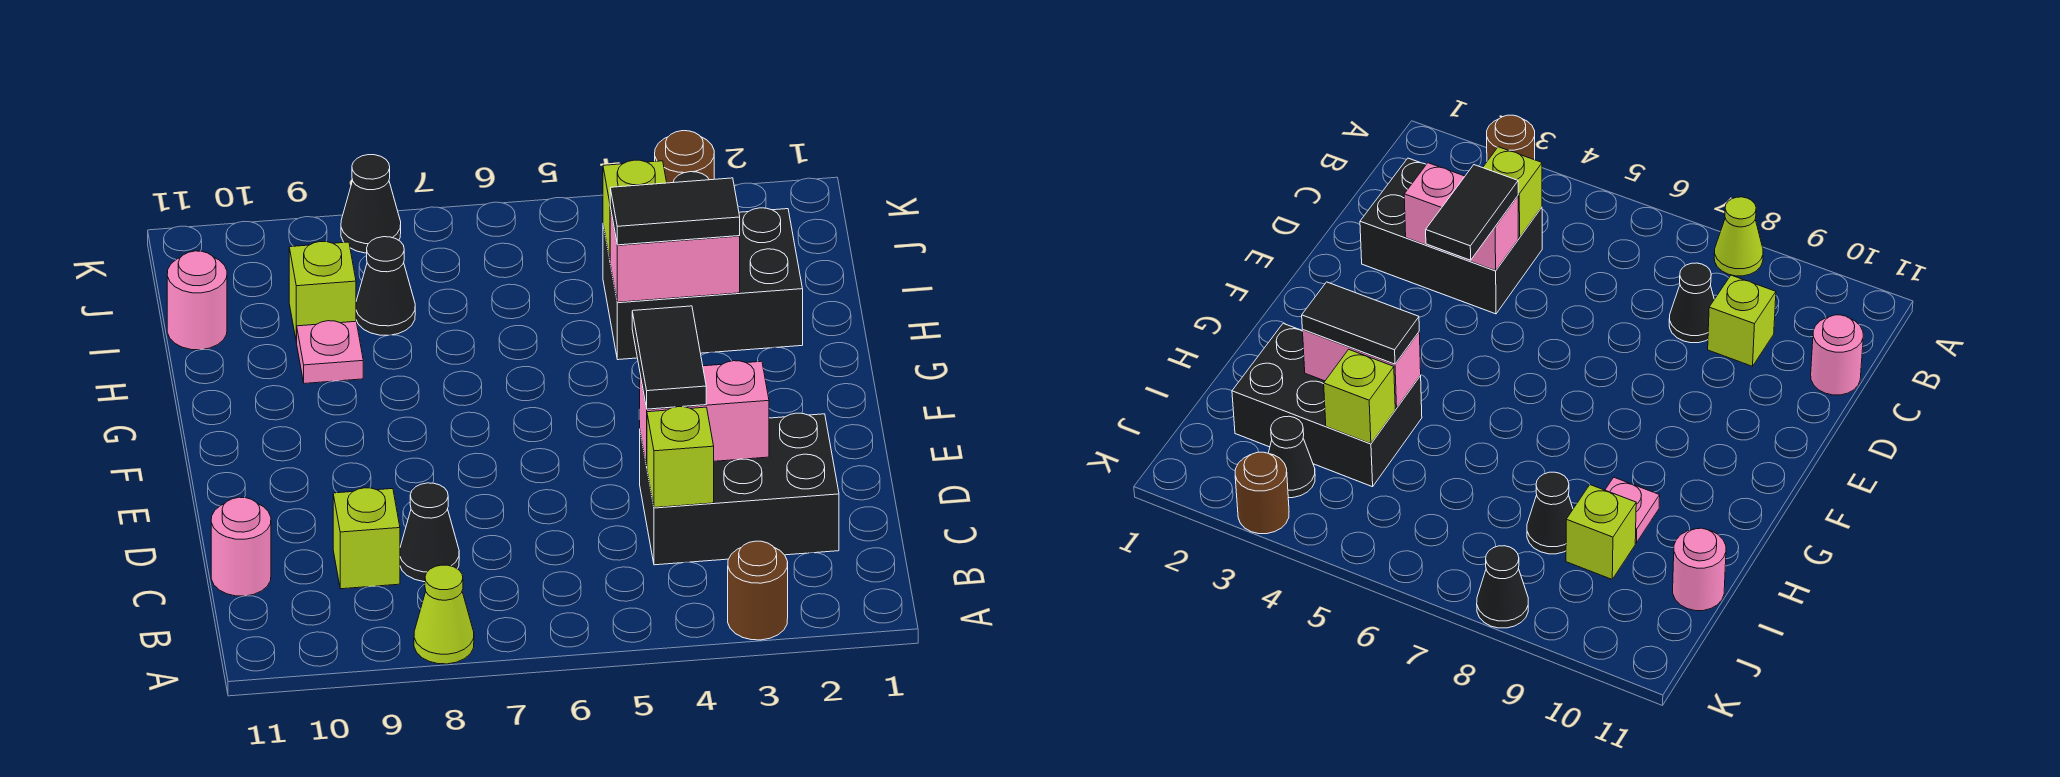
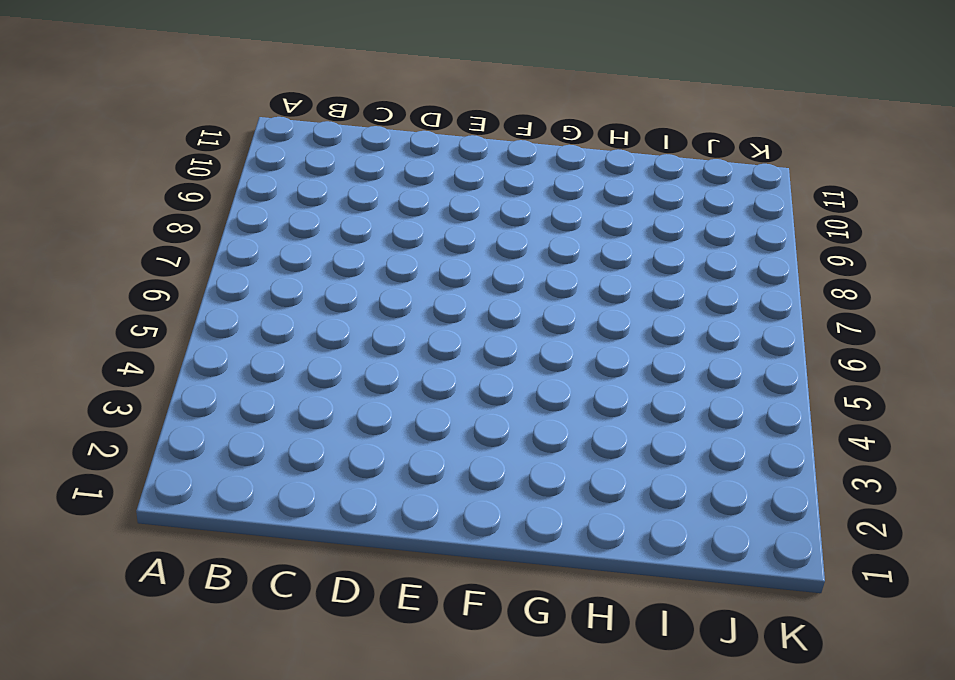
none -> brown 1x1 round brick [728,541,788,640]
none -> lime 1x1 cone [414,565,474,664]
none -> black 2x3 brick [640,413,839,565]

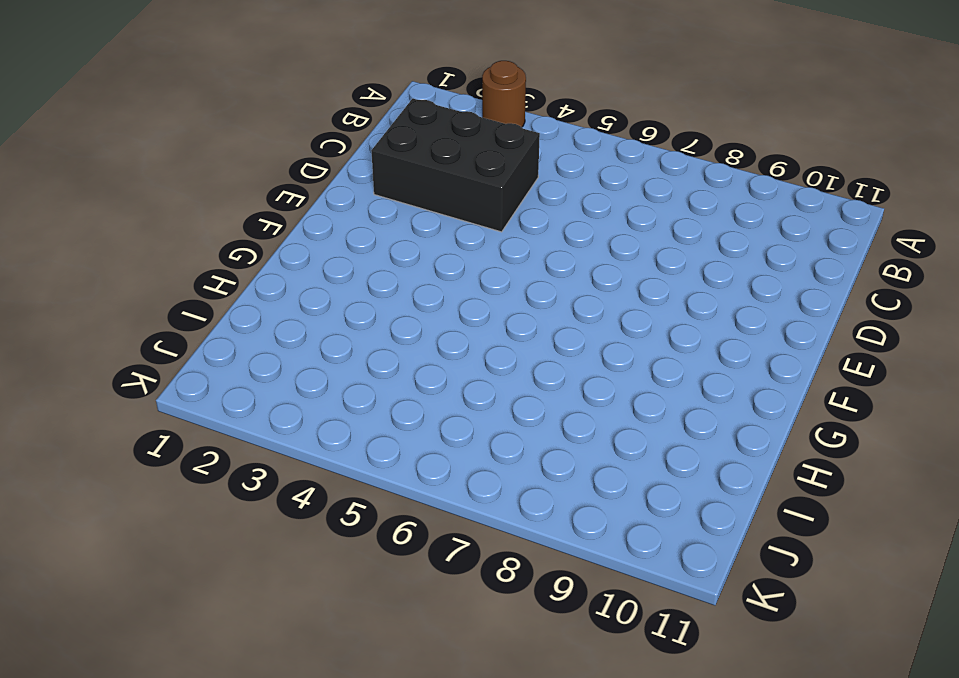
none -> lime 1x1 cone [414,565,474,664]
none -> black 1x1 cone [400,483,459,582]
none -> lime 1x1 brick [333,488,400,589]

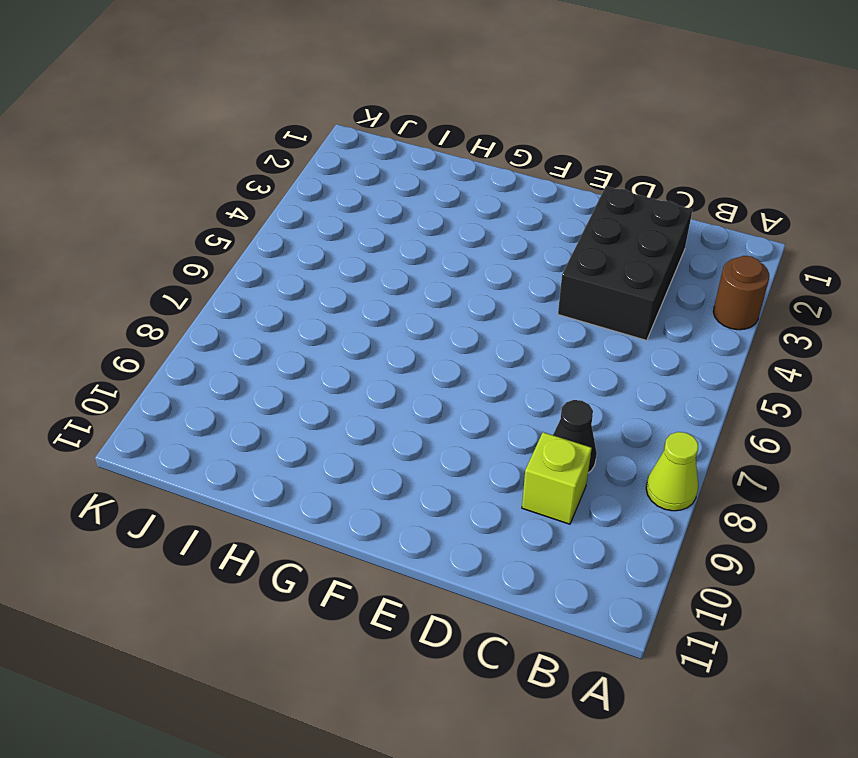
none -> pink 1x1 round brick [211,497,271,596]
none -> black 2x3 brick [603,208,803,360]
none -> pink 1x1 plate [297,321,363,384]

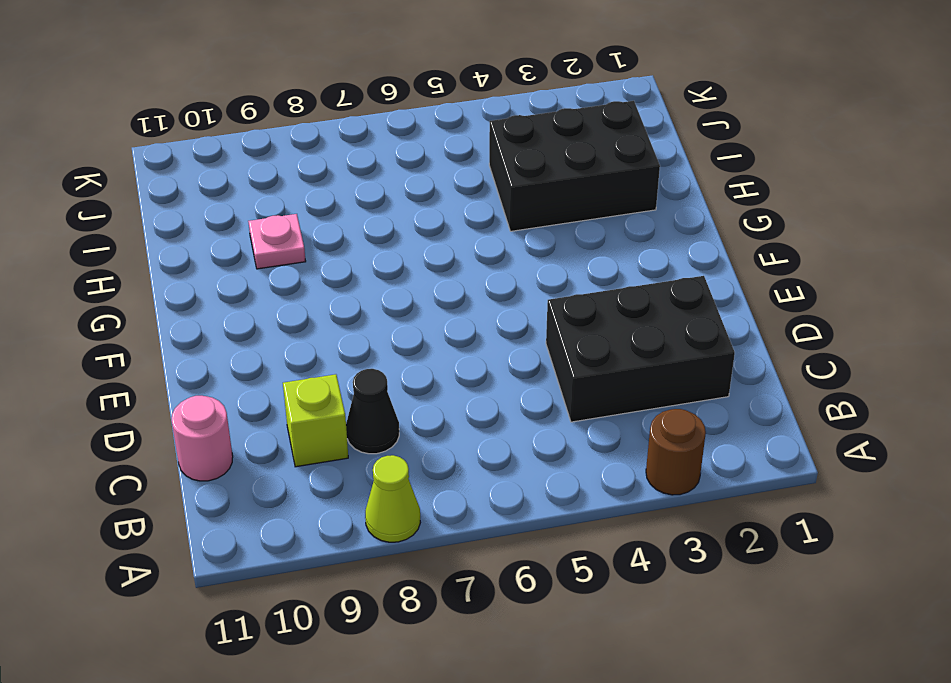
none -> black 1x1 cone [356,237,415,335]
none -> lime 1x1 brick [289,242,356,342]
none -> pink 1x1 round brick [167,251,227,350]

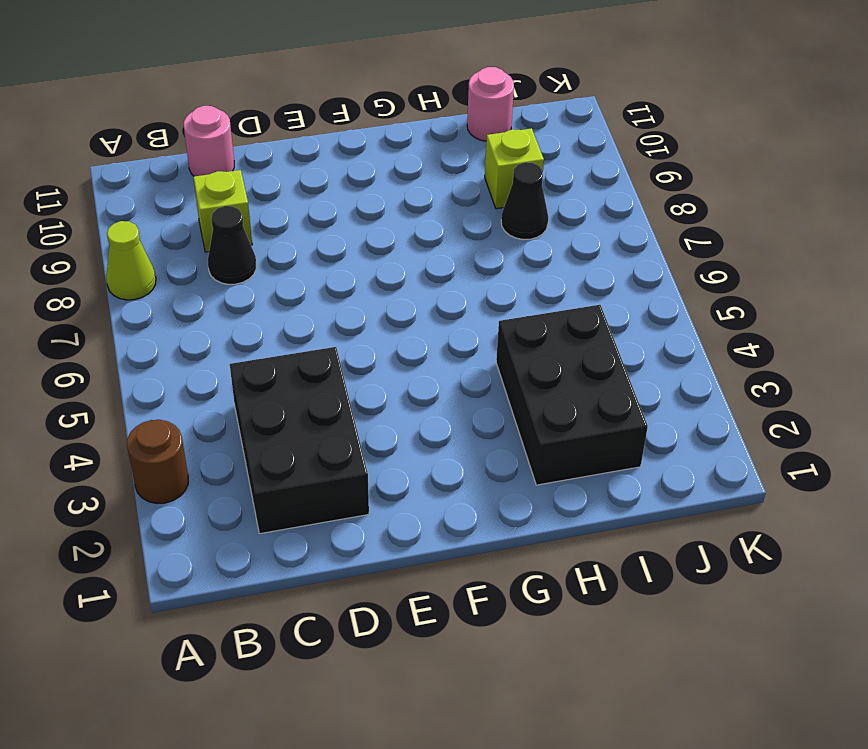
none -> pink 1x1 plate [297,321,363,384]
none -> black 1x1 cone [1269,416,1315,498]
none -> brown 1x1 round brick [655,131,714,183]

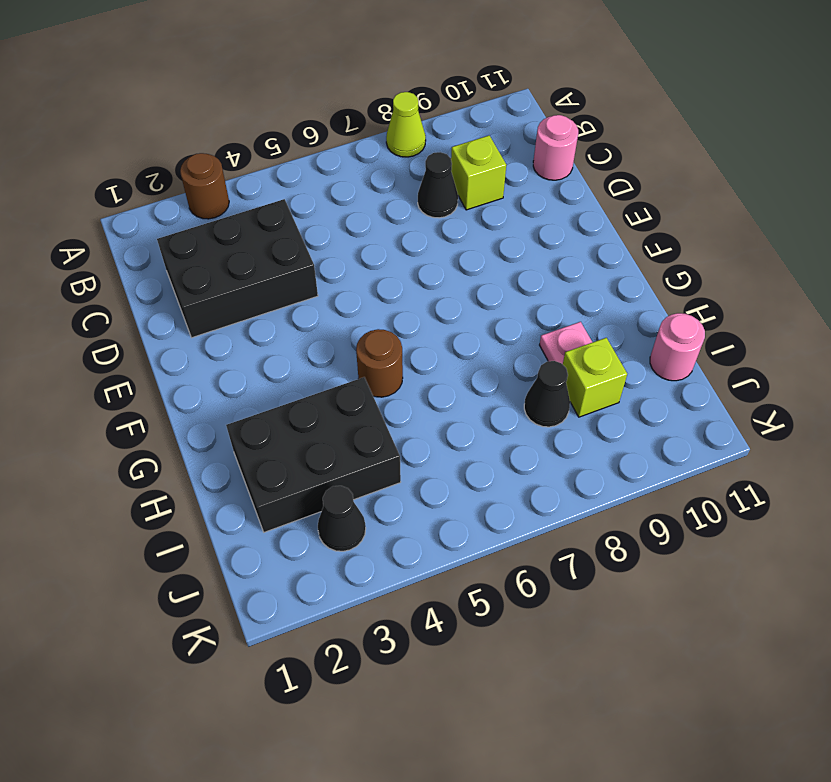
brown 1x1 round brick [356,329,403,397] -> brown 1x1 round brick moved to [655,131,714,183]
none -> black 1x1 cone [341,155,401,253]
none -> lime 1x1 brick [647,407,714,508]
none -> pink 1x2 brick [640,361,769,466]

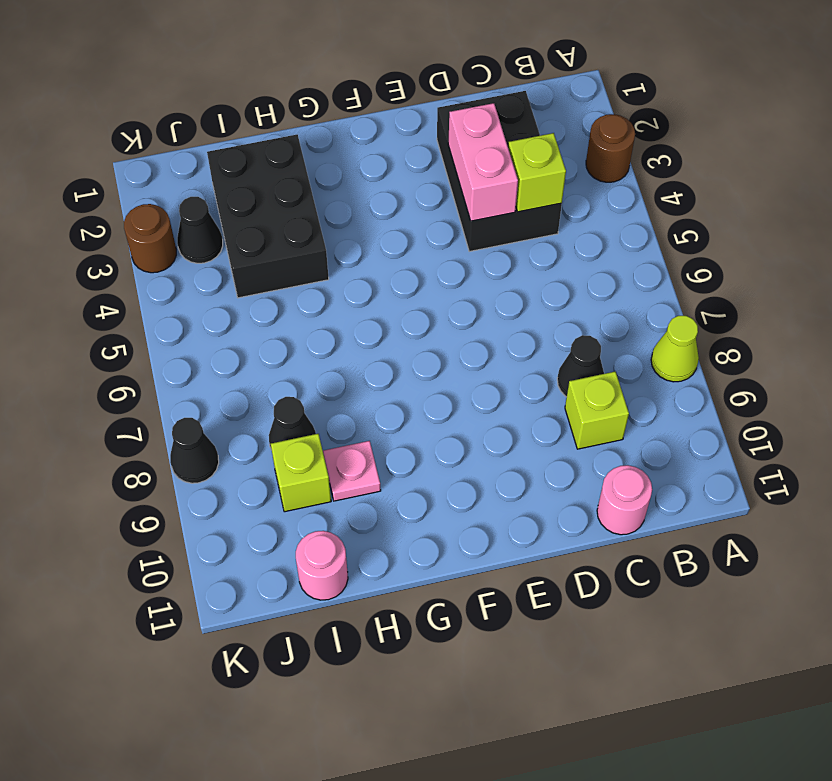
none -> pink 1x2 brick [610,208,740,302]
none -> lime 1x1 brick [603,160,667,259]
none -> black 1x2 tile [632,306,706,409]

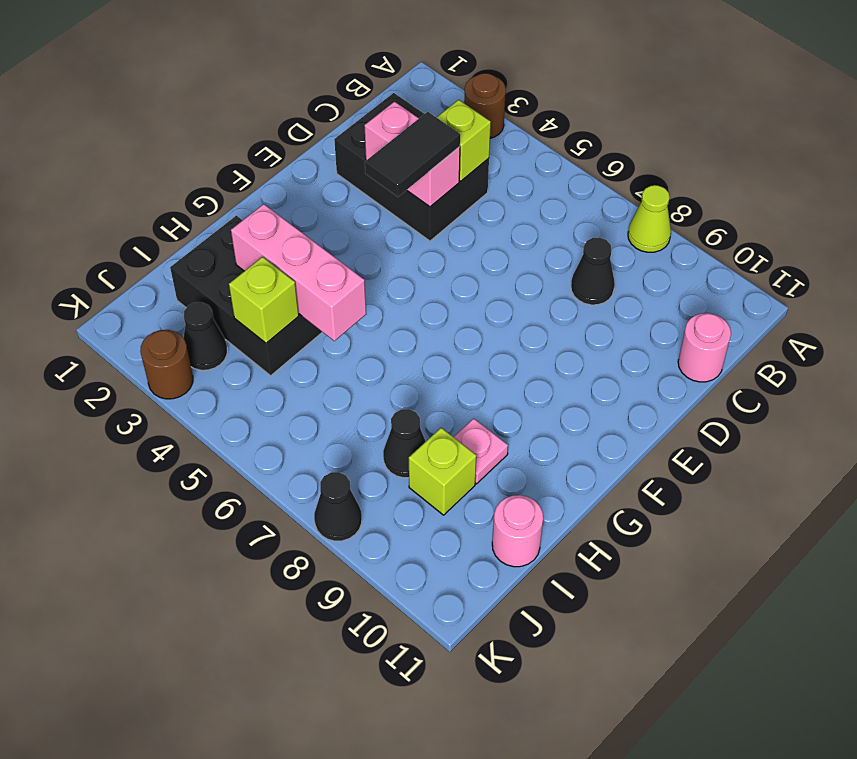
pink 1x3 brick [231,204,366,341] -> pink 1x2 brick [610,208,740,302]
none -> lime 1x1 brick [333,488,400,589]
none -> black 1x2 tile [610,178,740,245]

